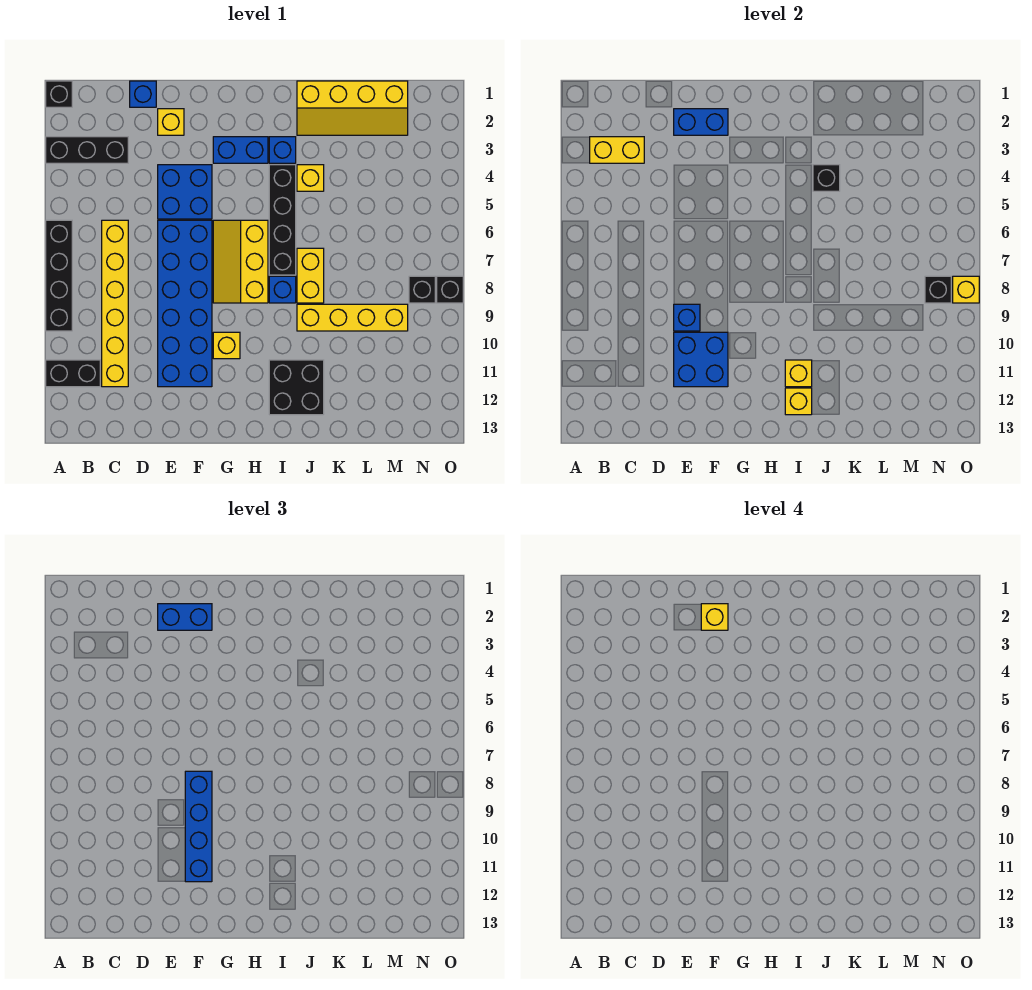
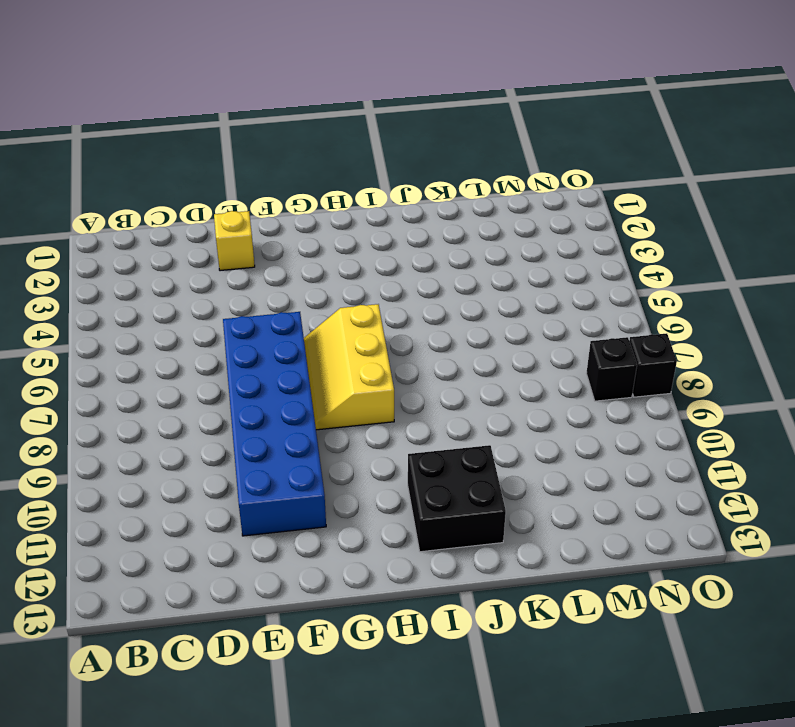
none -> black 1x1 brick [46,81,72,107]
none -> black 1x3 brick [46,137,128,163]
none -> black 1x4 brick [46,220,72,331]
none -> black 1x2 brick [46,360,100,387]

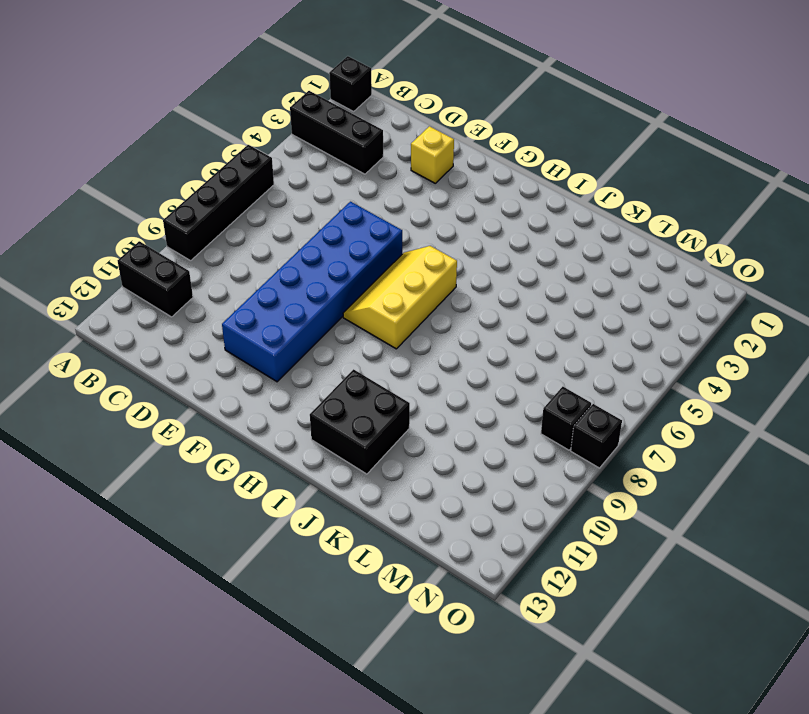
none -> yellow 1x6 brick [102,220,128,387]
none -> blue 1x1 brick [130,81,156,107]
none -> blue 2x2 brick [158,165,212,219]
none -> blue 1x2 brick [213,137,268,163]

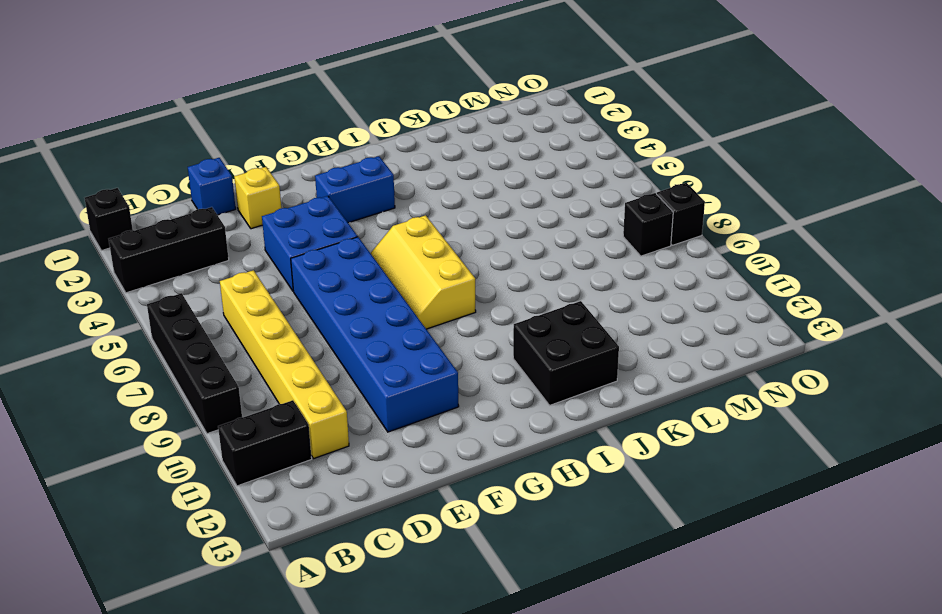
none -> yellow 1x1 brick [213,332,240,359]
none -> blue 1x1 brick [269,137,296,163]
none -> black 1x4 brick [269,165,296,275]
none -> blue 1x1 brick [269,276,296,303]

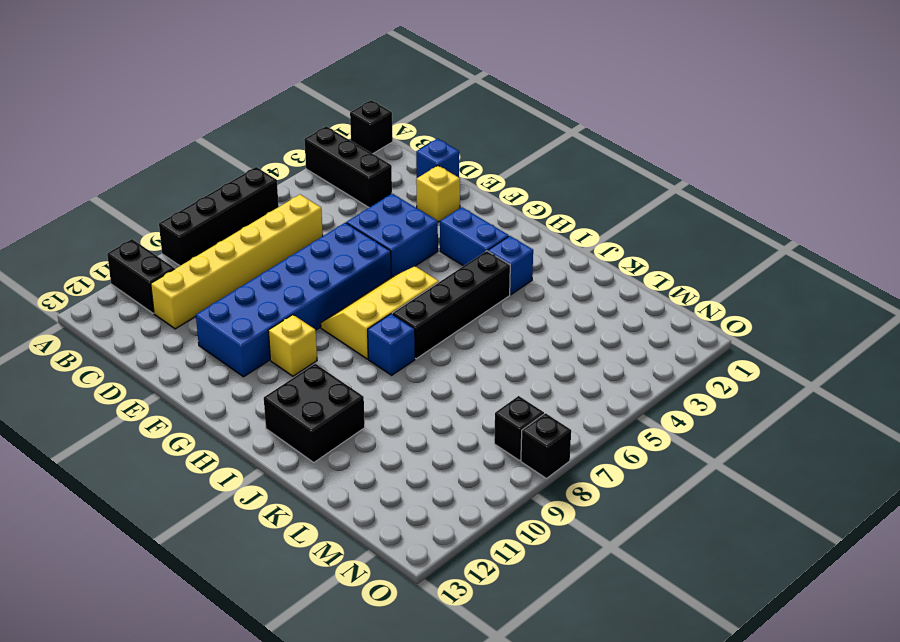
none -> yellow 2x4 slope [297,81,408,135]
none -> yellow 1x1 brick [297,165,324,191]
none -> yellow 1x2 brick [297,248,324,303]
none -> yellow 1x4 brick [297,304,408,331]

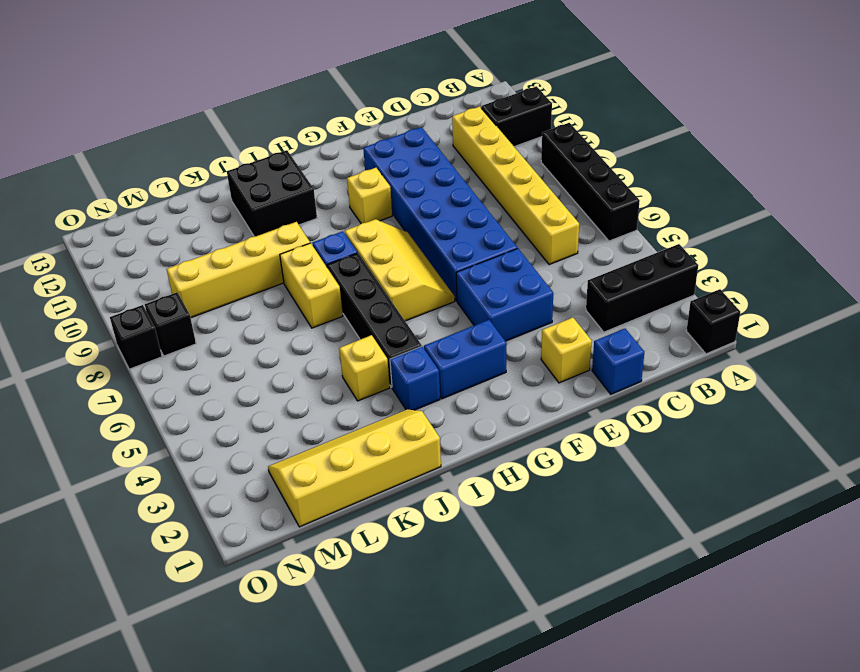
none -> yellow 1x2 brick [590,137,644,163]
none -> blue 1x2 brick [674,109,728,135]
none -> blue 1x1 brick [674,304,700,331]
none -> blue 2x2 brick [674,332,728,387]

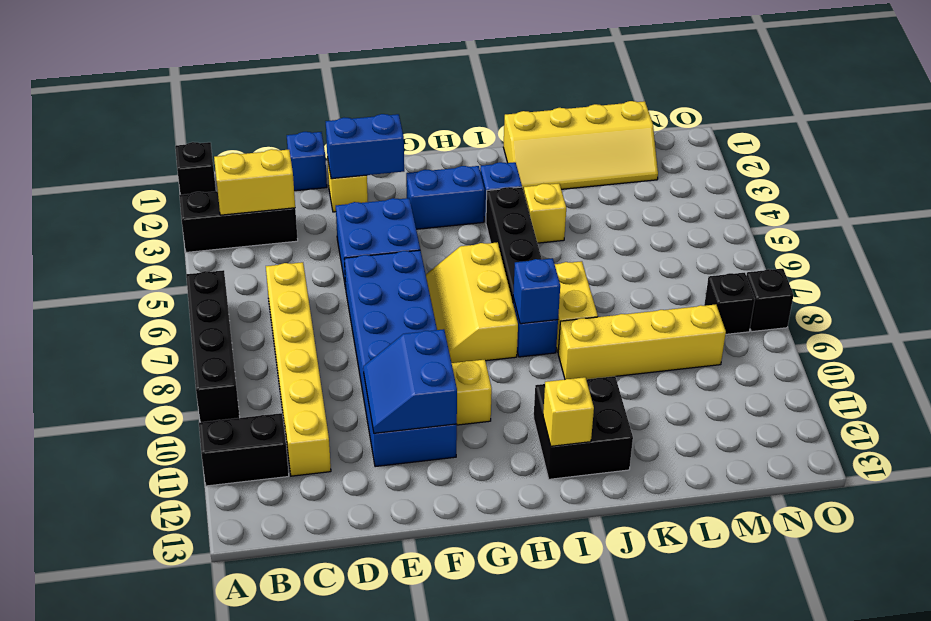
blue 2x2 slope [363,329,457,433] -> blue 2x2 brick [674,332,728,387]
blue 1x1 brick [513,258,560,324] -> blue 1x1 brick moved to [674,304,700,331]
none -> yellow 1x1 brick [785,360,812,387]
none -> black 1x1 brick [813,165,840,191]
none -> black 1x1 brick [925,276,951,303]
none -> yellow 1x1 brick [953,276,979,303]

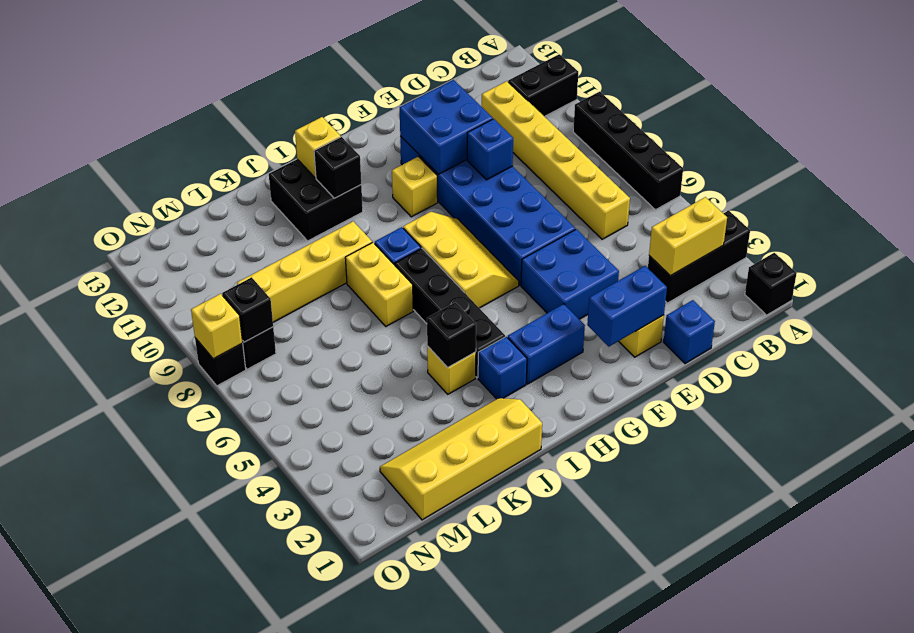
black 1x1 brick [314,137,361,198] -> yellow 1x1 brick [785,360,812,387]
none -> blue 1x2 brick [158,604,212,630]
none -> blue 1x4 brick [185,771,212,882]
none -> yellow 1x1 brick [701,604,728,630]

